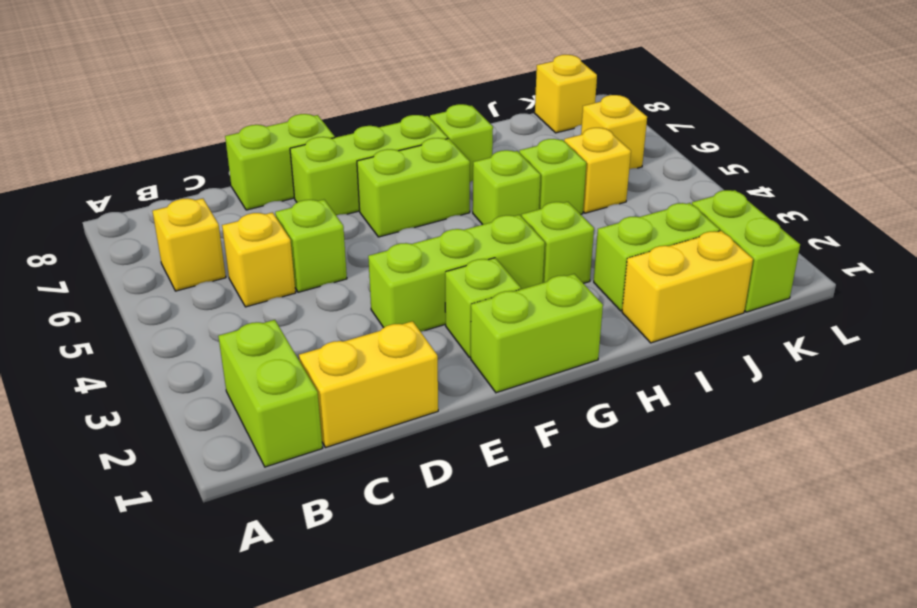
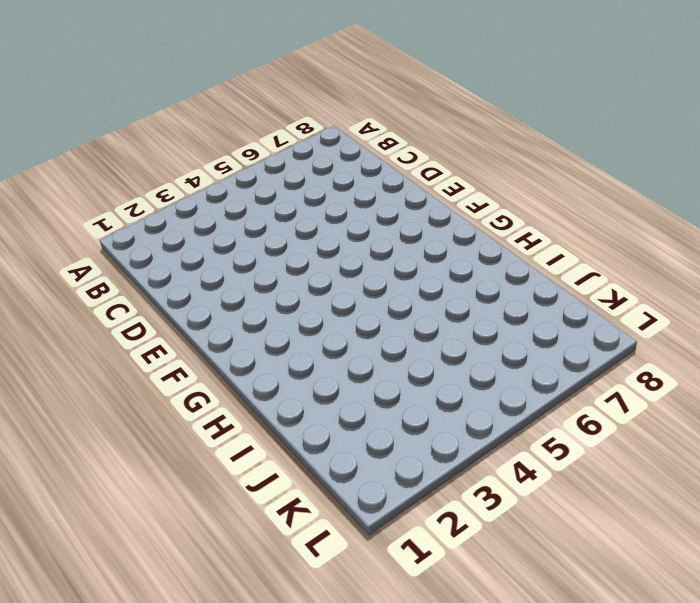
none -> lime 1x2 brick [218,320,322,467]
none -> yellow 1x1 brick [153,198,226,291]
none -> yellow 1x2 brick [299,321,438,448]

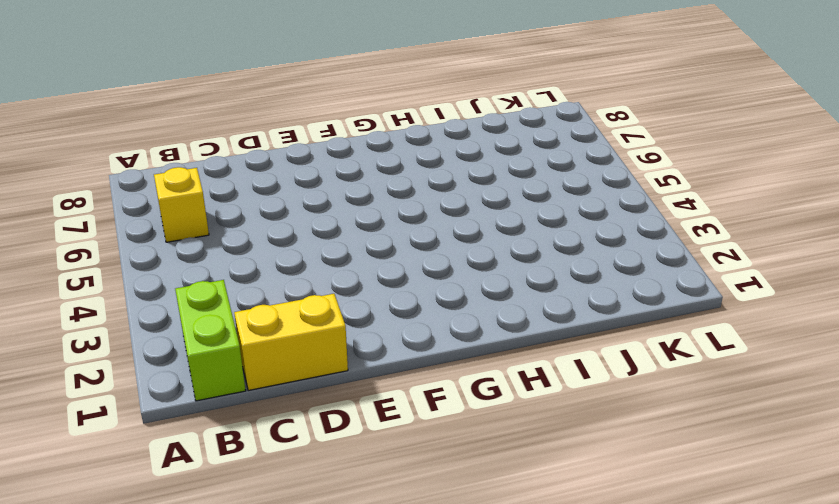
none -> yellow 1x1 brick [222,212,296,307]
none -> lime 1x1 brick [275,200,347,292]
none -> lime 1x2 brick [225,114,335,210]

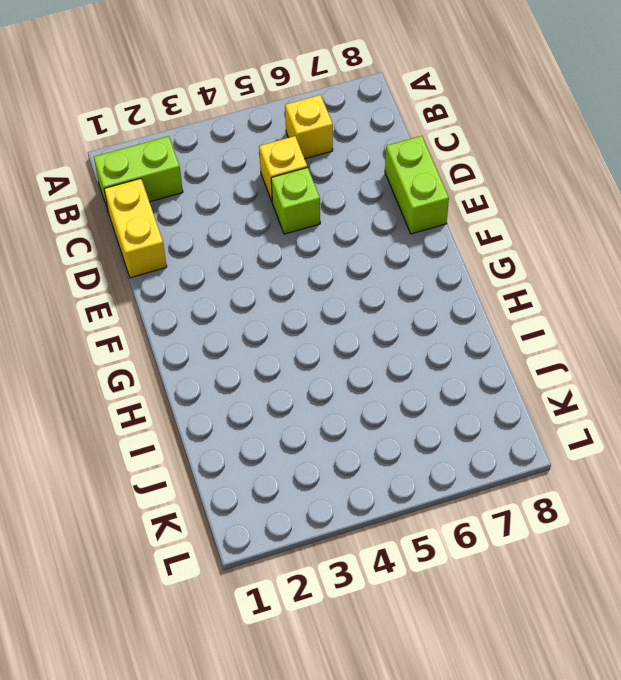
none -> lime 1x3 brick [368,215,545,332]
none -> lime 1x3 brick [290,115,448,215]
none -> lime 1x2 brick [471,274,603,393]

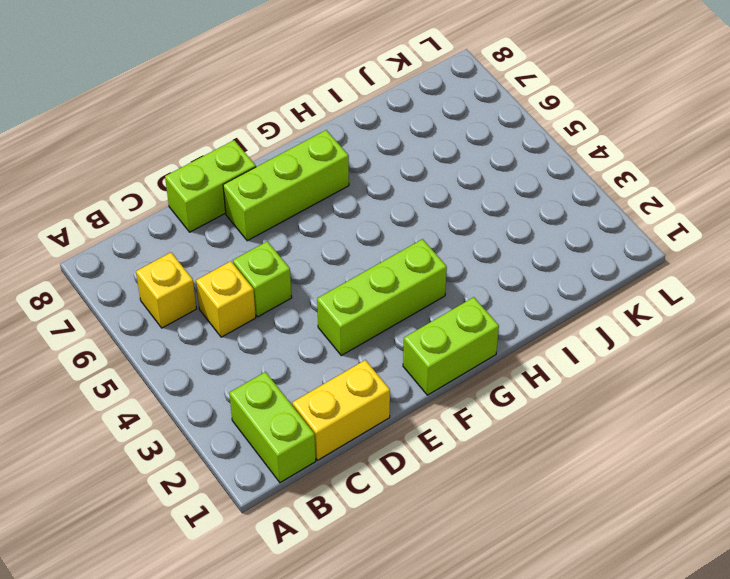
none -> lime 1x1 brick [445,258,521,358]
none -> lime 1x2 brick [357,138,470,237]
none -> lime 1x1 brick [522,202,594,283]

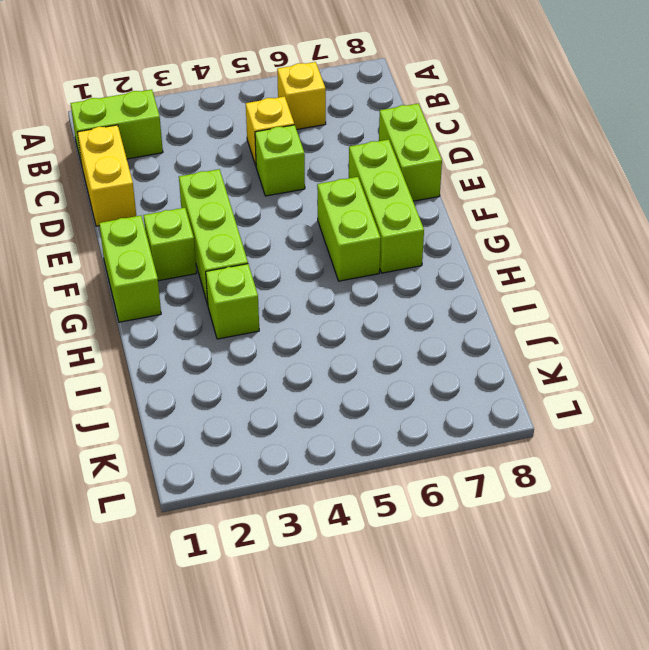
none -> lime 1x1 brick [473,150,540,225]
none -> lime 1x1 brick [430,104,493,182]
none -> yellow 1x2 brick [622,231,753,343]

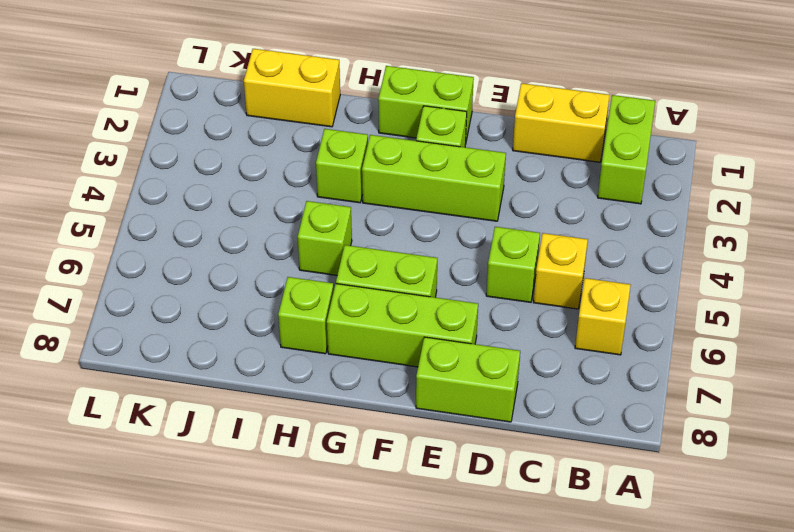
none -> lime 1x2 brick [594,203,720,311]
none -> lime 1x1 brick [519,139,586,214]
none -> yellow 1x1 brick [564,128,631,213]

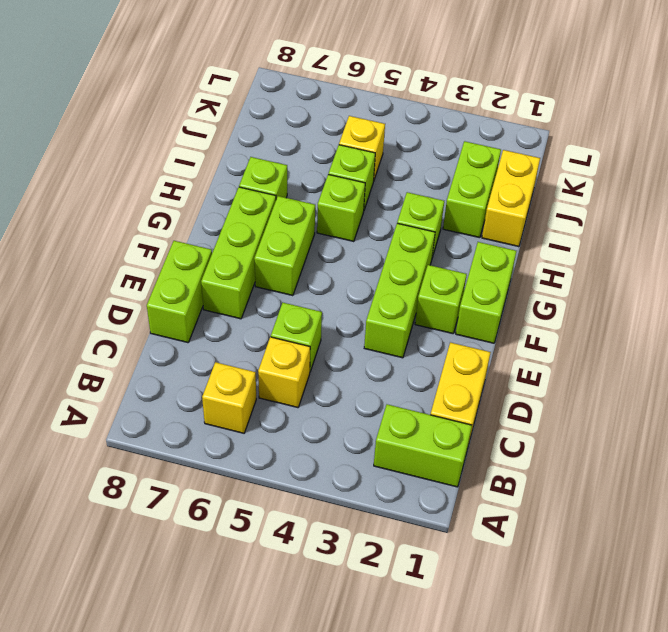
none -> lime 1x2 brick [692,190,800,312]
none -> yellow 1x1 brick [581,95,647,169]
none -> yellow 1x1 brick [535,55,597,133]

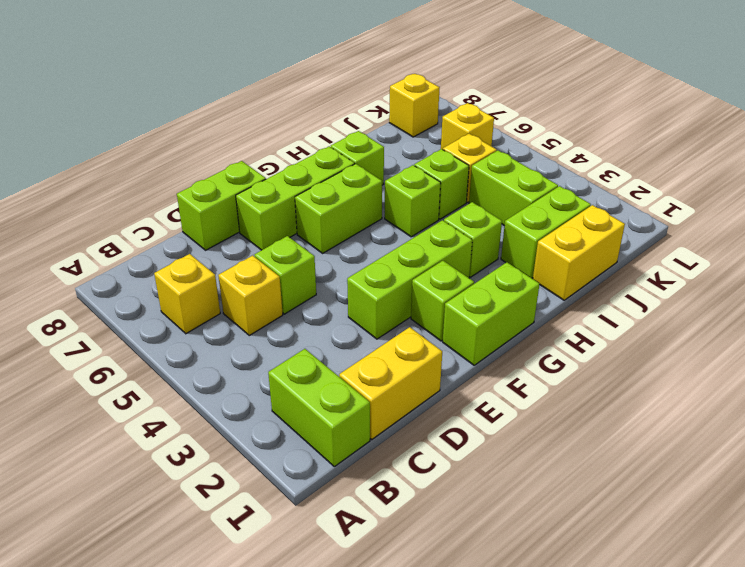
lime 1x2 brick [469,150,558,226] -> lime 1x2 brick moved to [692,190,800,312]

